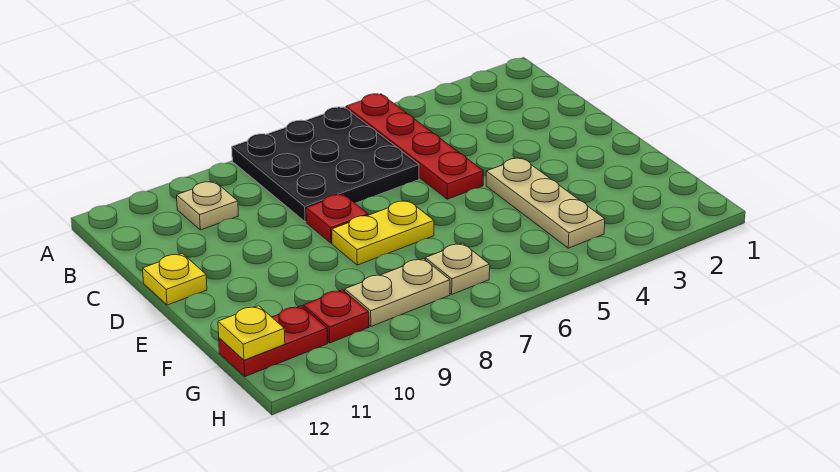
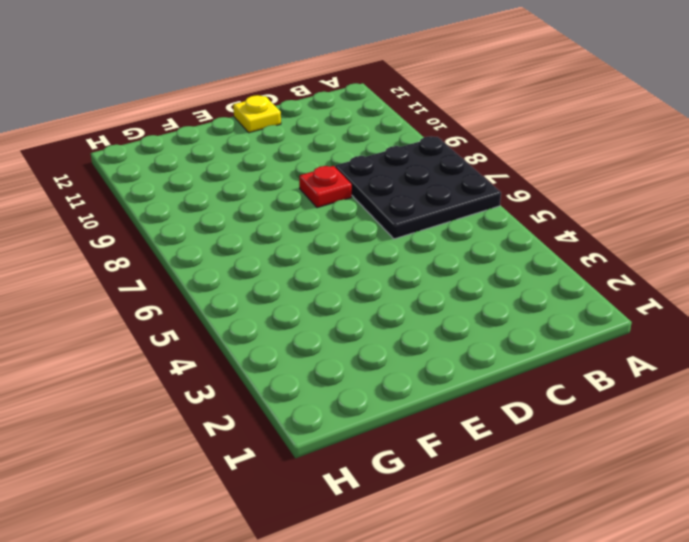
none -> red 1x4 plate [346,94,483,199]
none -> tan 1x1 plate [177,181,239,230]
none -> tan 1x3 plate [486,158,605,248]

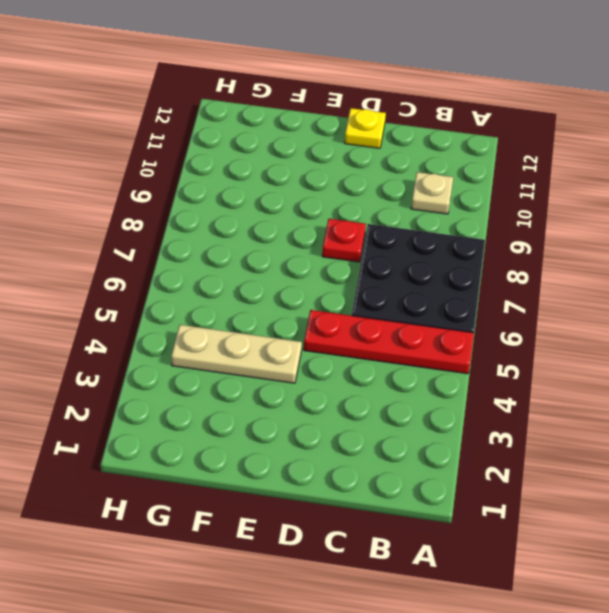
none -> yellow 1x2 plate [332,200,434,265]
none -> tan 1x1 plate [425,243,490,294]
none -> tan 1x2 plate [345,259,450,326]

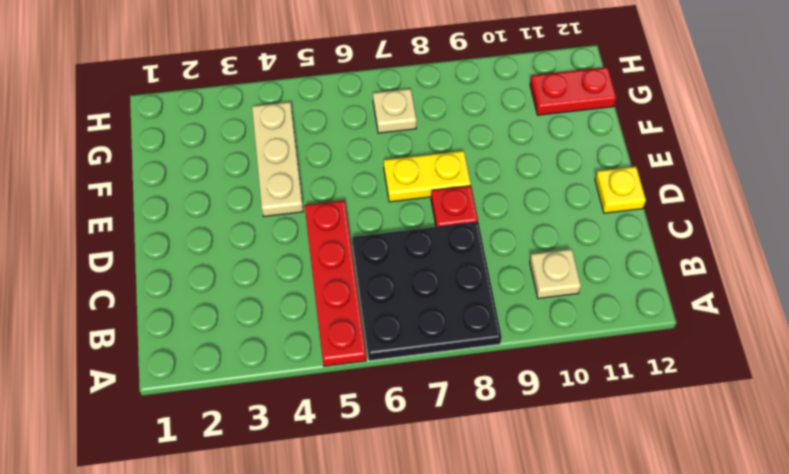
none -> tan 1x2 plate [345,259,450,326]
none -> red 1x1 plate [303,290,369,343]
none -> yellow 1x1 plate [218,306,285,360]

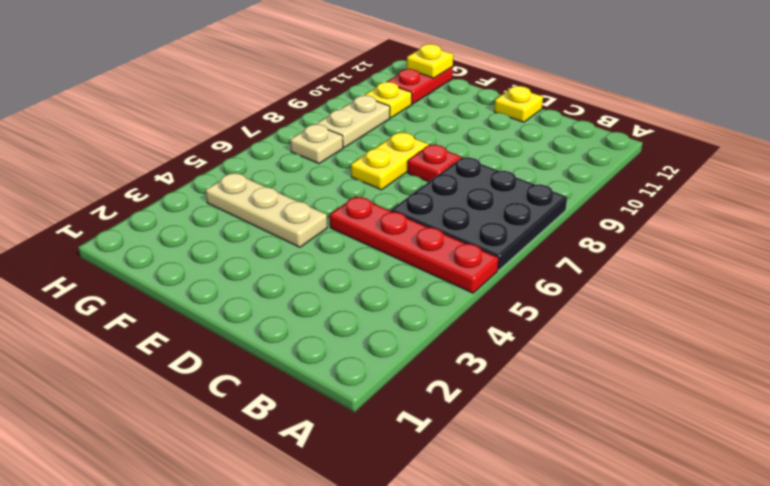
yellow 1x1 plate [364,82,412,118] -> red 1x1 plate [303,290,369,343]
none -> tan 1x1 plate [177,181,239,230]

